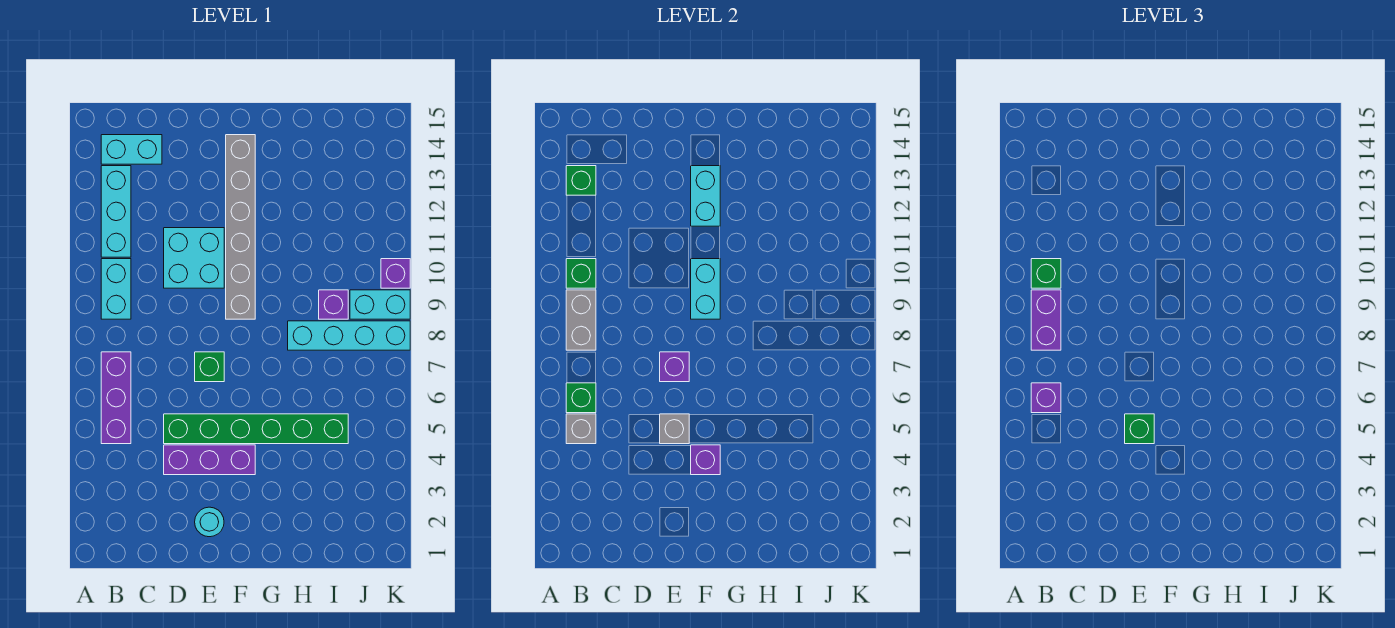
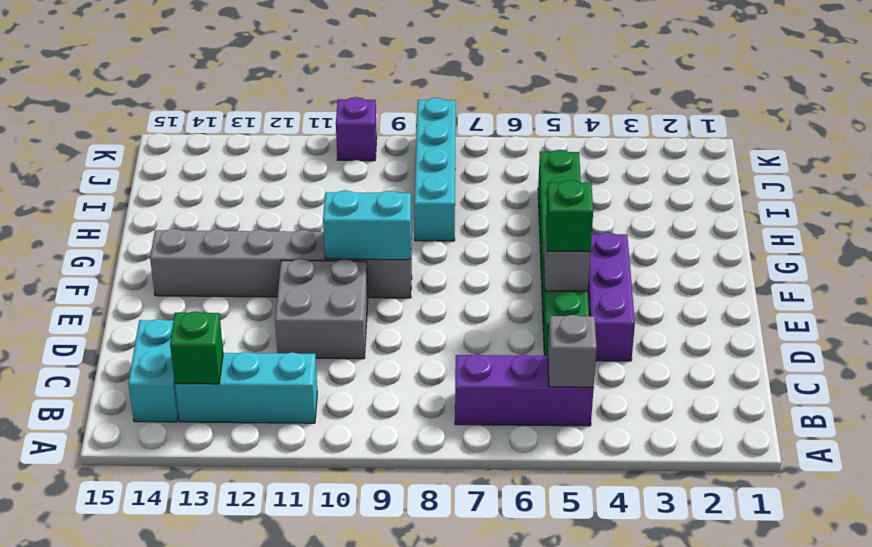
grey 2x2 brick [275,259,368,359] -> cyan 2x2 brick [164,228,224,288]
none -> cyan 1x2 brick [101,259,131,319]
none -> cyan 1x1 round brick [195,507,224,537]
none -> green 1x1 brick [195,352,224,382]

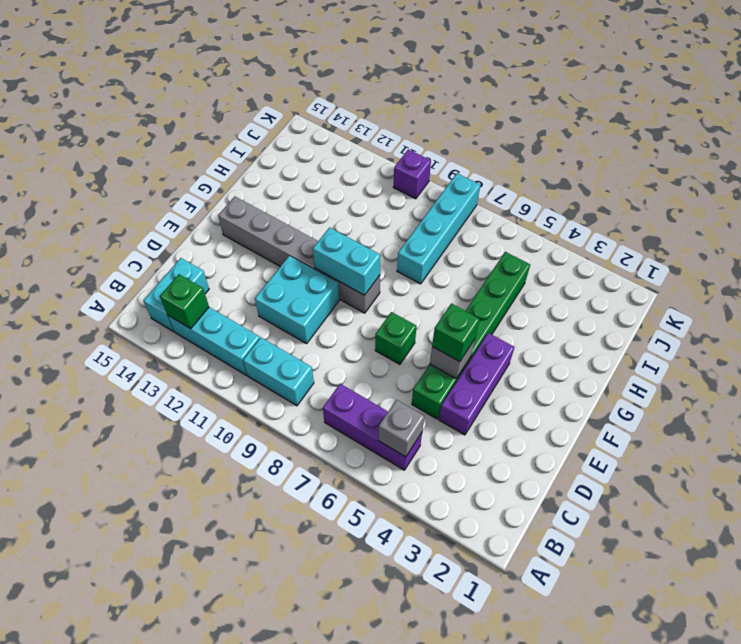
none -> cyan 1x1 round brick [195,507,224,537]
none -> purple 1x1 brick [319,290,348,319]
none -> cyan 1x2 brick [350,290,410,319]

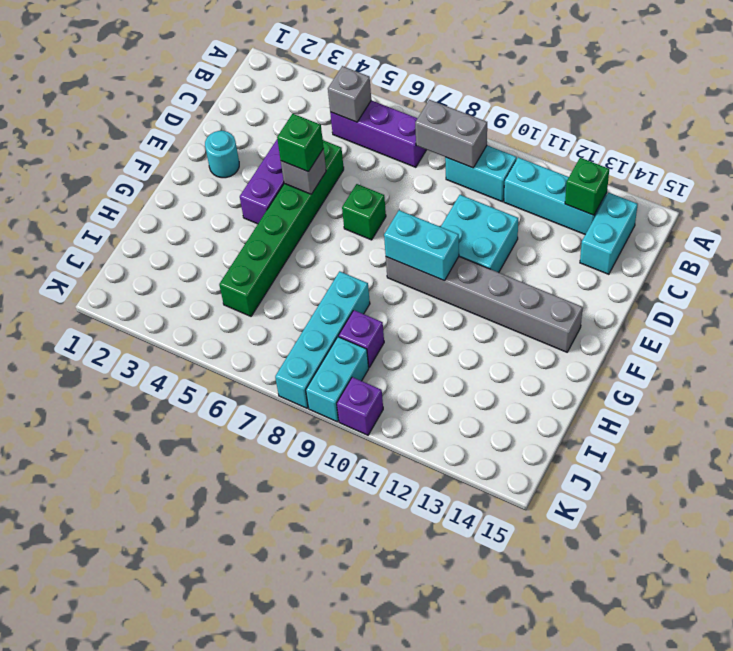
none -> green 1x1 brick [566,383,596,413]
none -> green 1x1 brick [566,259,596,288]
none -> purple 1x1 brick [660,352,689,382]

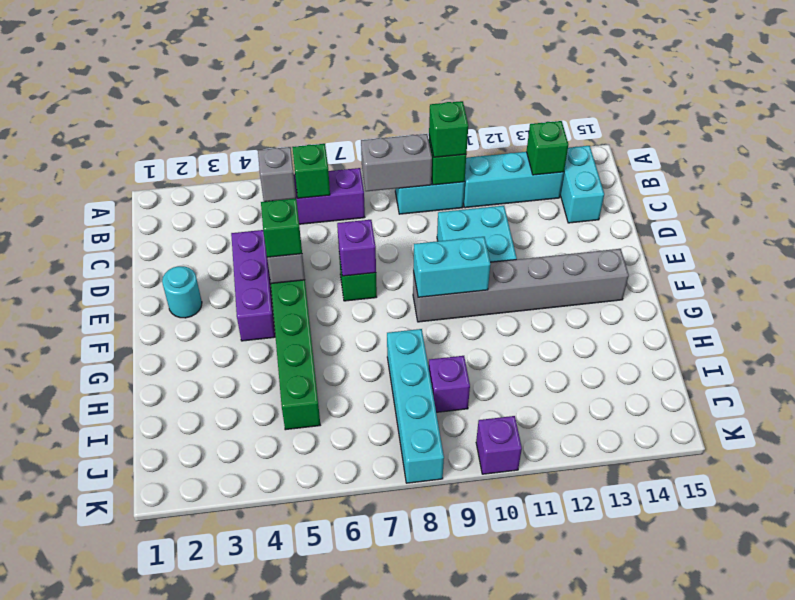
none -> cyan 1x2 brick [350,290,410,319]
none -> purple 1x1 brick [691,445,720,475]
none -> cyan 1x2 brick [691,166,720,226]

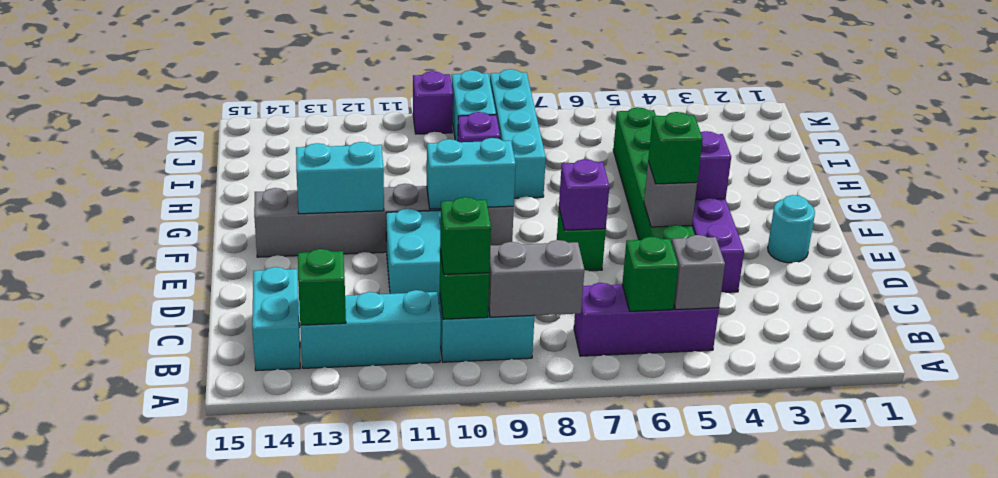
none -> purple 1x1 brick [1031,383,1061,413]
none -> purple 1x2 brick [1031,290,1061,350]

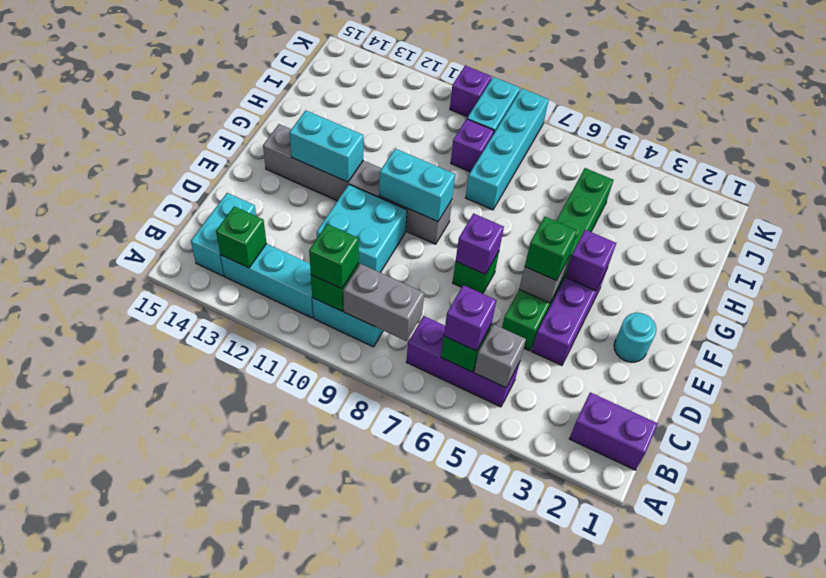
purple 1x2 brick [569,392,658,470] -> purple 1x2 brick moved to [1031,290,1061,350]

